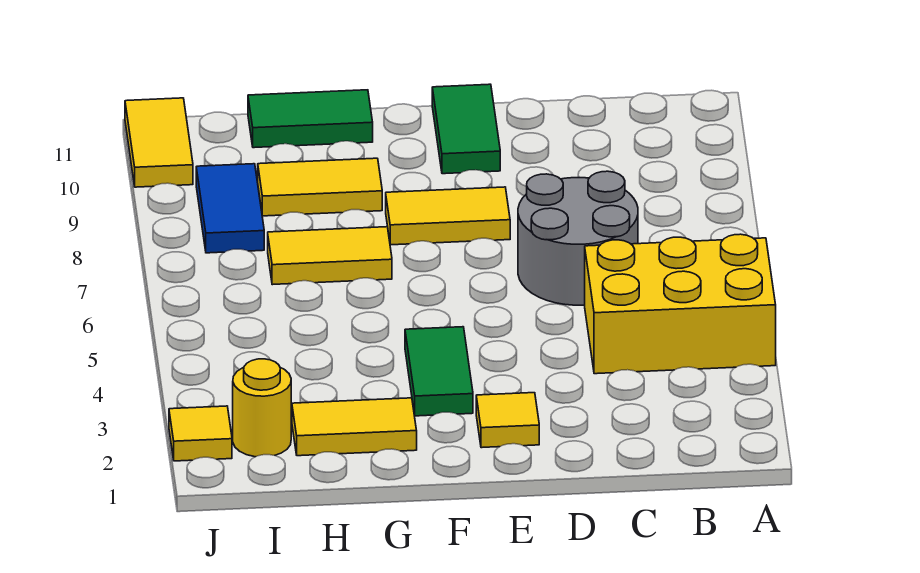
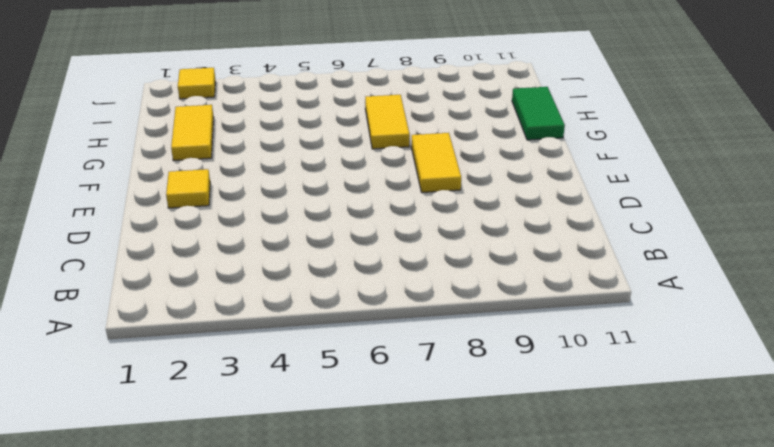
none -> yellow 2x3 brick [585,234,776,374]
none -> grey 2x2 round brick [518,171,638,305]
none -> green 1x2 tile [432,84,500,174]

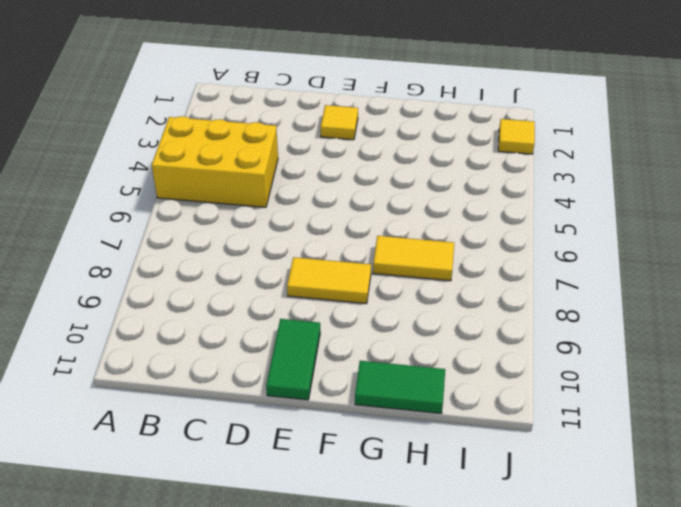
none -> grey 2x2 round brick [518,171,638,305]
none -> green 1x2 tile [405,327,473,416]
none -> yellow 1x2 tile [292,398,417,456]

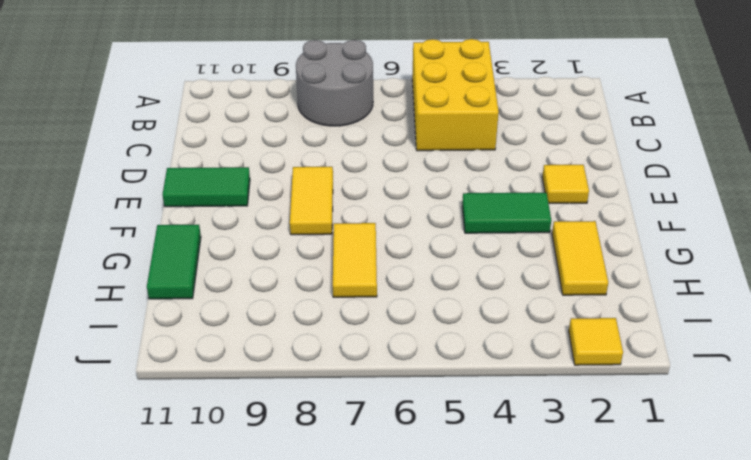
grey 2x2 round brick [296,40,373,126] -> grey 2x2 round brick moved to [518,171,638,305]
none -> yellow 1x2 tile [258,158,382,216]
none -> yellow 1x1 round brick [233,359,291,457]
none -> blue 1x2 tile [196,164,264,253]

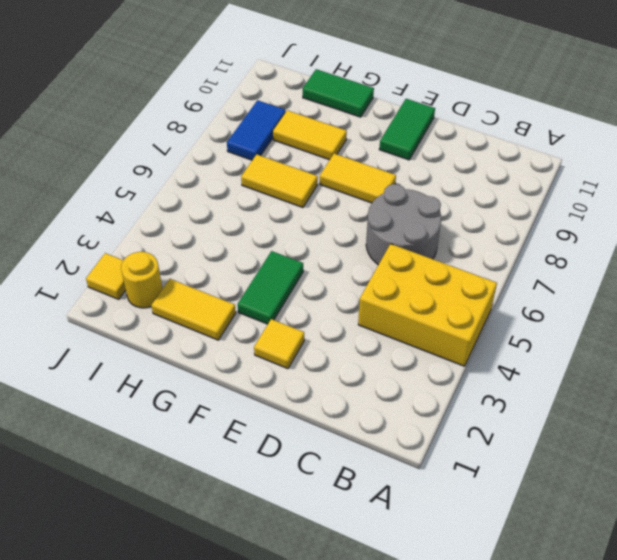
none -> yellow 1x2 tile [125,98,193,187]

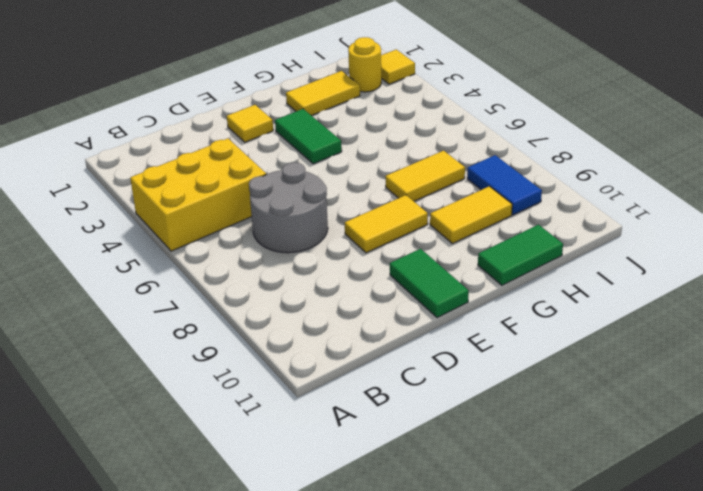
none -> yellow 1x2 tile [125,98,193,187]

